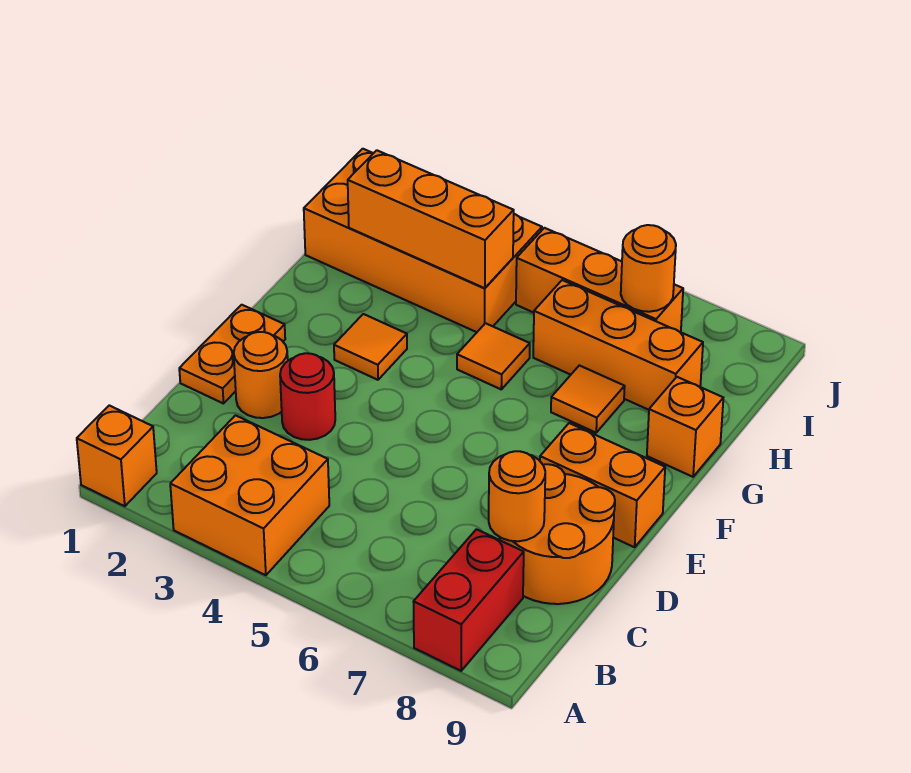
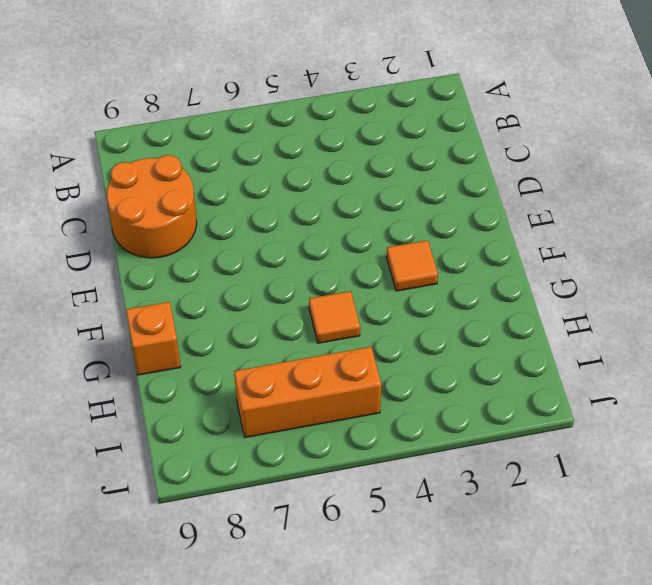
none -> orange 1x1 brick [77,405,157,506]
none -> orange 2x2 brick [170,415,329,575]
none -> red 1x2 brick [414,529,524,671]

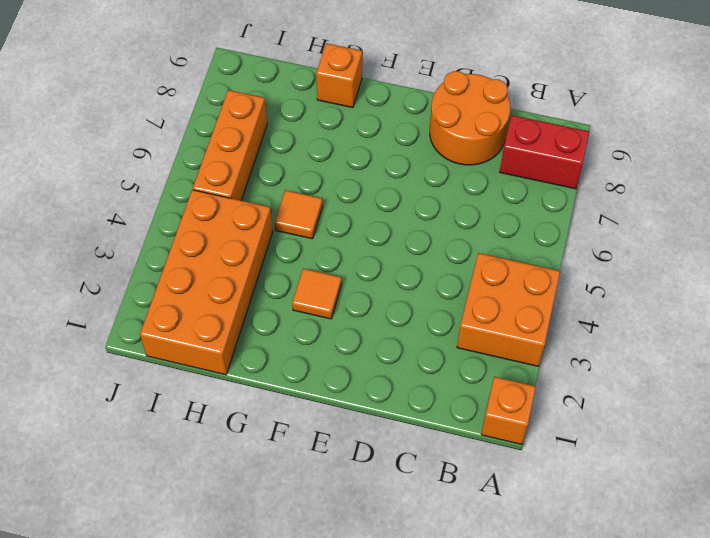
none -> orange 1x2 plate [179,305,285,404]
none -> orange 1x1 round brick [234,332,288,418]
none -> red 1x1 round brick [280,353,335,440]

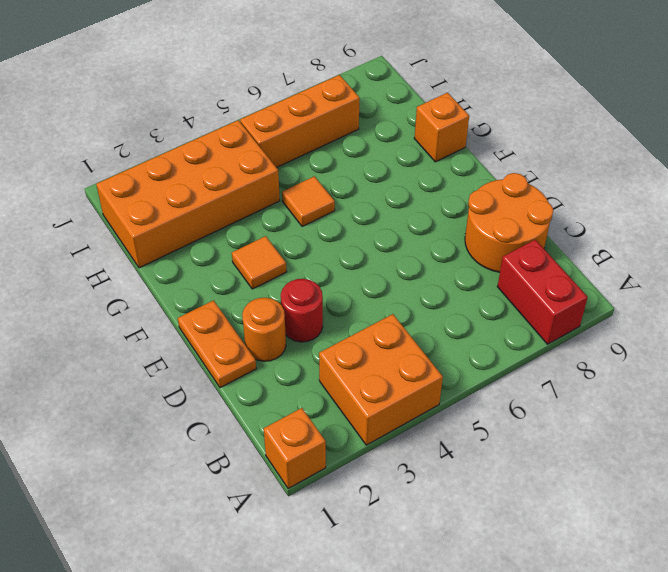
none -> orange 1x2 brick [540,423,665,547]
none -> orange 1x1 tile [551,365,625,433]
none -> orange 1x3 brick [533,280,703,410]

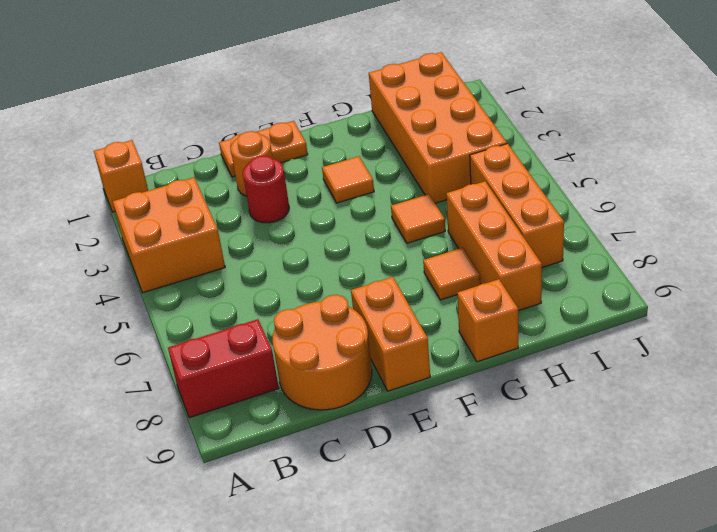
none -> orange 1x1 round brick [489,451,545,541]
none -> orange 1x3 brick [348,150,514,288]
none -> orange 1x1 round brick [621,225,676,312]

